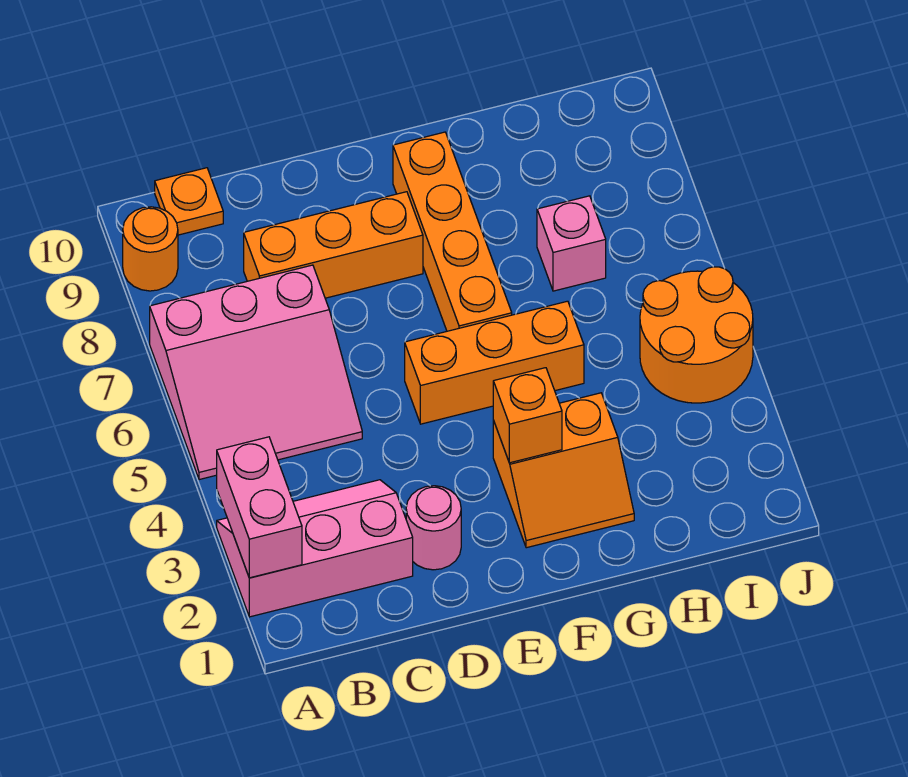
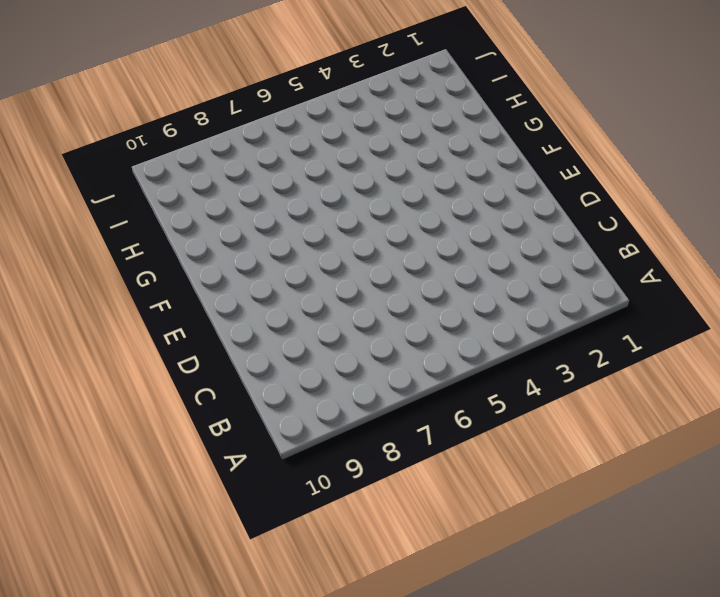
none -> pink 2x3 slope [217,480,413,617]
none -> pink 3x3 slope [150,265,362,480]
none -> orange 1x1 round brick [123,207,178,291]

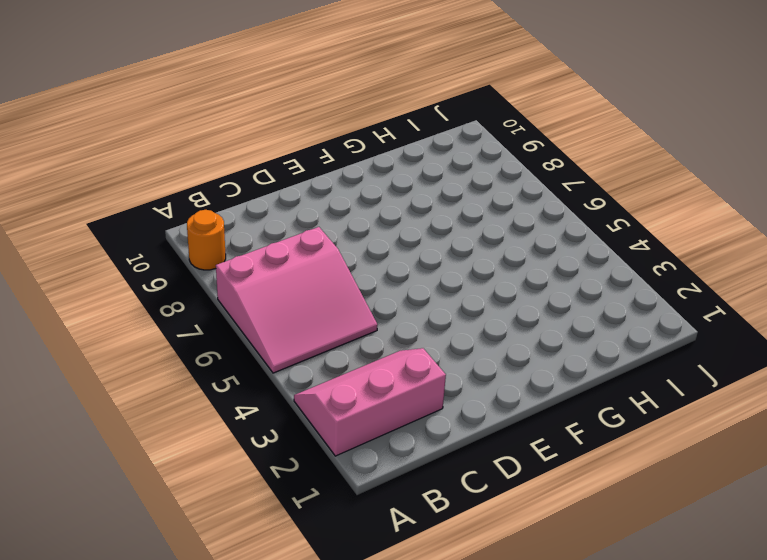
none -> orange 1x1 plate [155,168,223,235]
none -> orange 1x3 brick [244,192,423,298]
none -> pink 1x1 round brick [406,486,461,570]

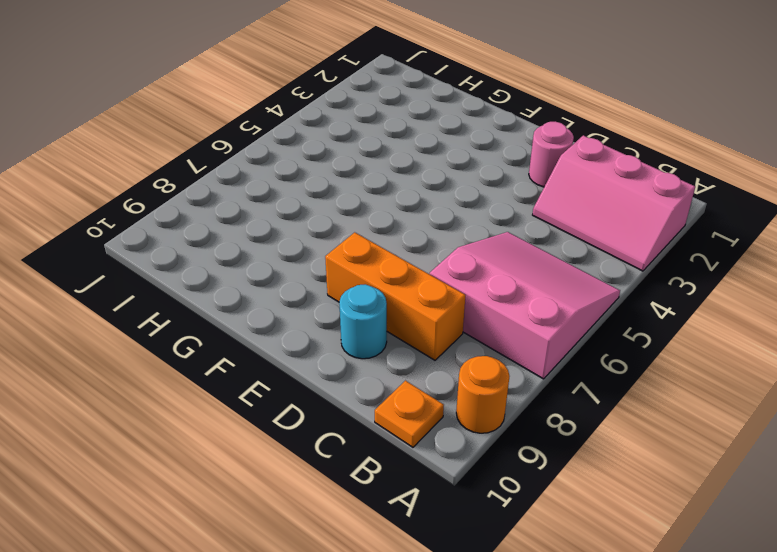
cyan 1x1 round brick [339,284,387,359] -> none
none -> orange 1x3 brick [405,301,584,424]
none -> orange 2x2 slope [493,393,634,548]
none -> orange 1x4 brick [393,132,512,331]

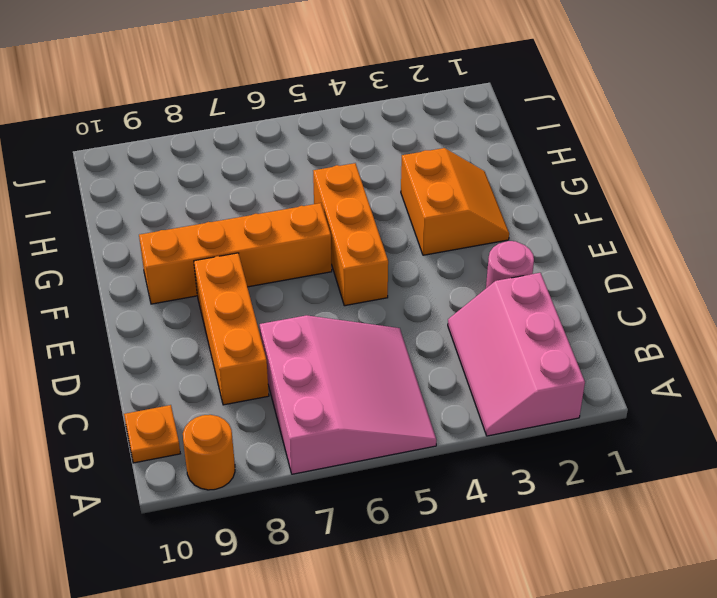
none -> pink 1x1 brick [537,196,606,291]
none -> orange 2x2 round brick [640,267,753,403]
none -> pink 1x2 brick [217,437,302,578]

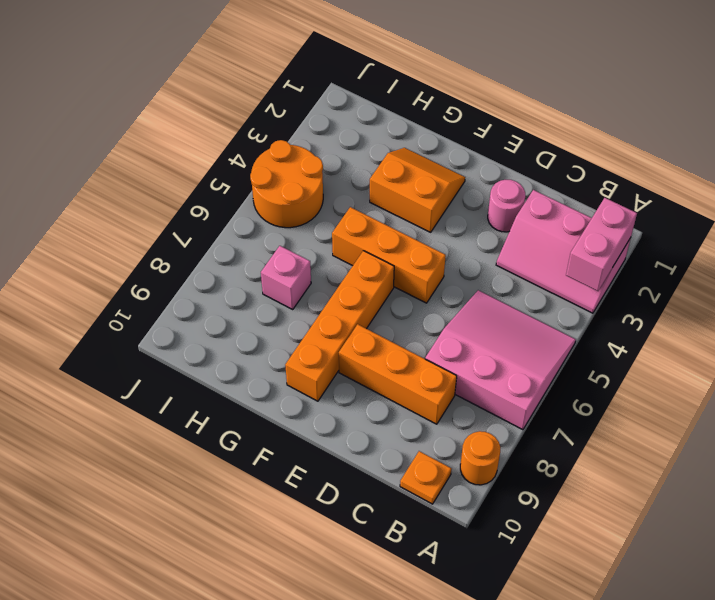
none -> orange 1x1 brick [493,368,562,463]

